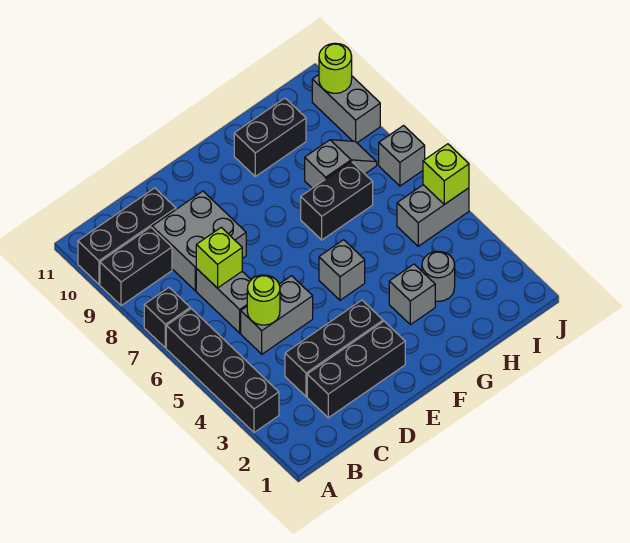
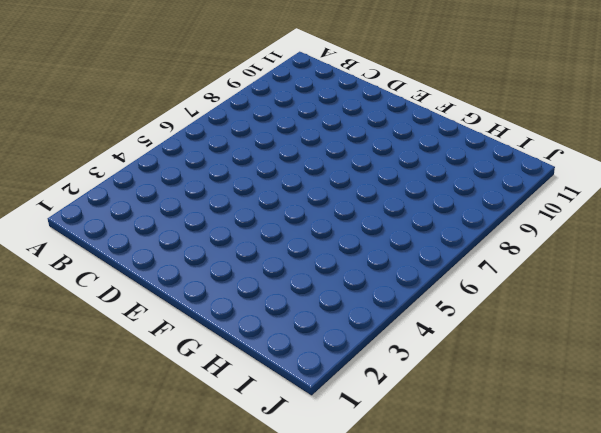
none -> black 1x4 brick [166,309,279,432]
none -> black 1x1 brick [144,288,190,348]
none -> black 1x2 brick [100,227,172,306]

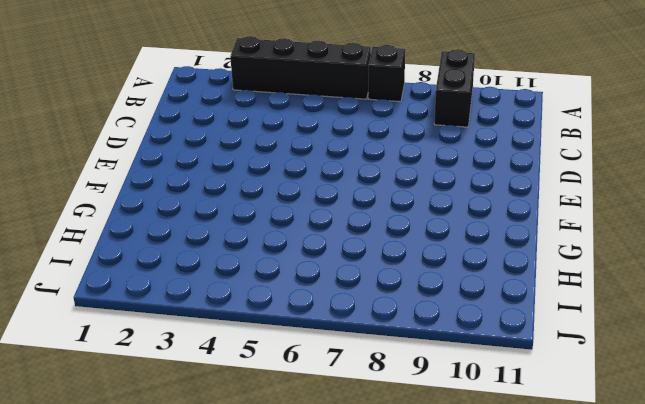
none -> black 1x3 brick [78,188,176,284]
none -> black 1x3 brick [307,321,405,418]
none -> black 1x3 brick [285,300,383,397]

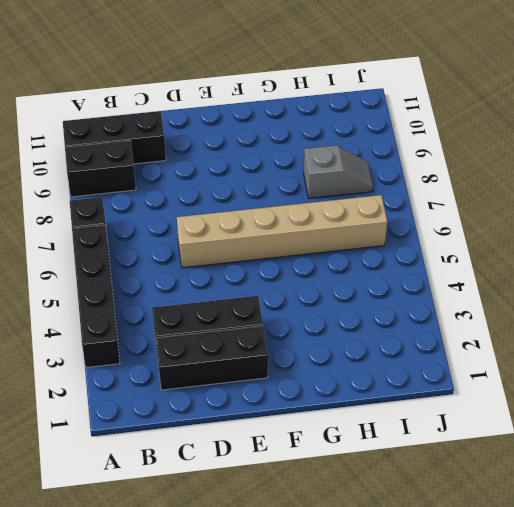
tan 1x6 brick [177,195,387,268] -> none
none -> grey 1x2 brick [241,276,313,354]
none -> grey 1x2 brick [196,268,251,333]
none -> grey 2x2 brick [152,191,246,291]

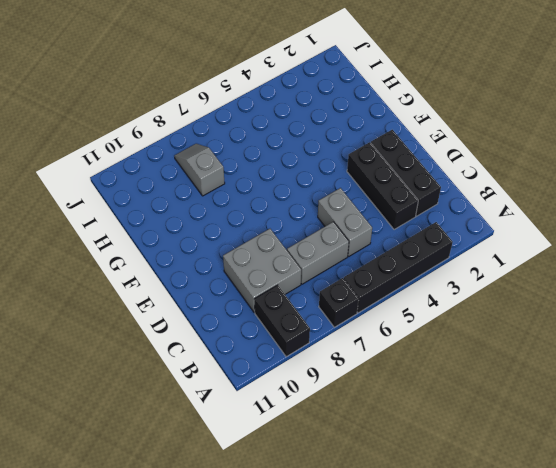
none -> black 1x3 brick [78,188,176,284]
none -> grey 1x1 brick [319,240,365,300]
none -> grey 1x1 brick [389,264,435,325]

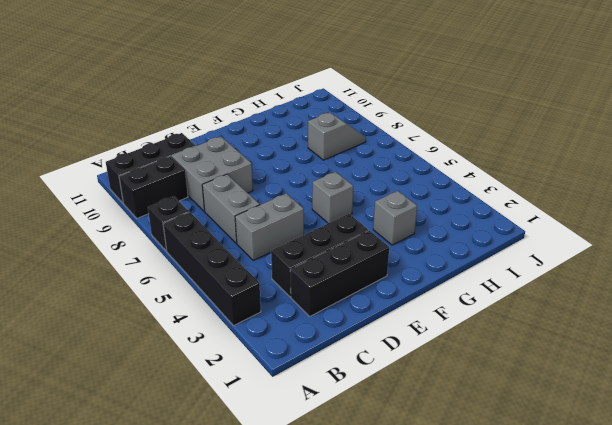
none -> black 1x2 brick [301,162,373,240]
none -> black 1x2 brick [234,98,306,176]
none -> grey 1x1 round brick [422,251,455,301]

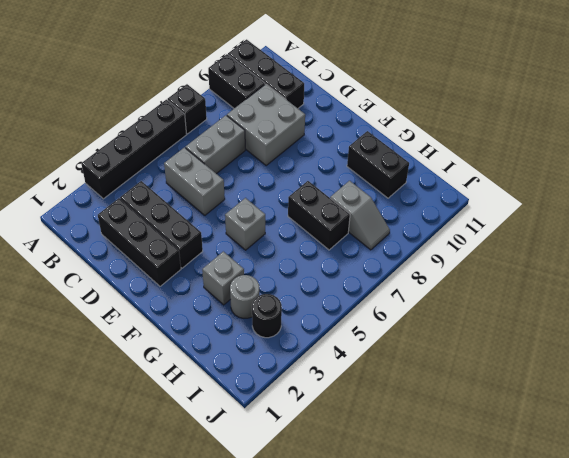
black 1x1 round brick [252,294,282,338] -> none
none -> grey 1x2 brick [397,185,469,246]
none -> grey 1x1 brick [379,126,425,186]
none -> grey 1x2 brick [312,75,380,143]

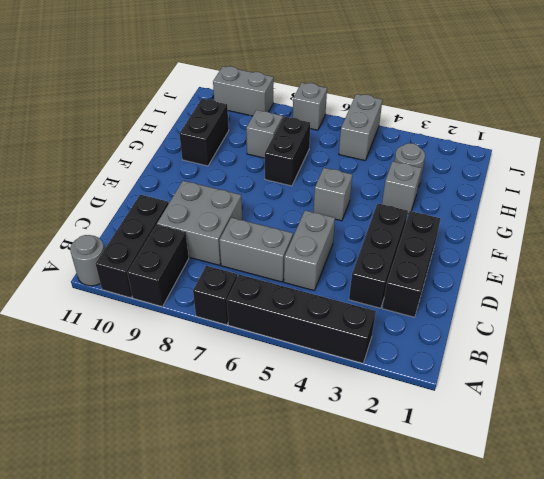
grey 1x1 round brick [70,235,105,286] -> none
none -> lime 1x1 round brick [247,275,280,325]
none -> lime 1x1 brick [196,228,242,288]
none -> lime 1x1 brick [423,144,469,204]

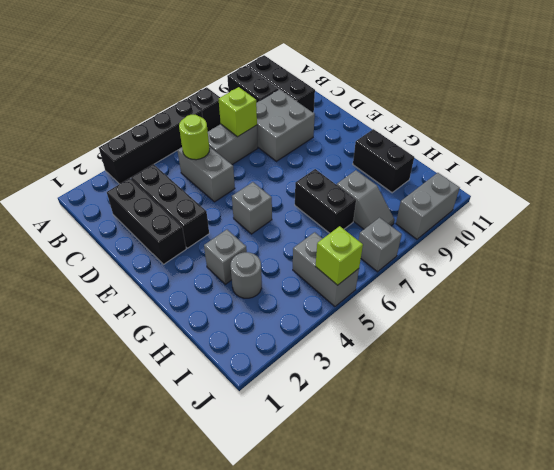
none -> lime 1x1 round brick [319,43,352,93]

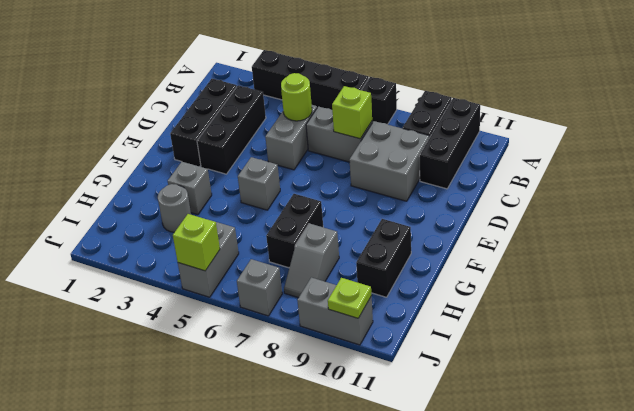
lime 1x1 plate [328,278,372,318] -> lime 1x1 round brick [319,43,352,93]

